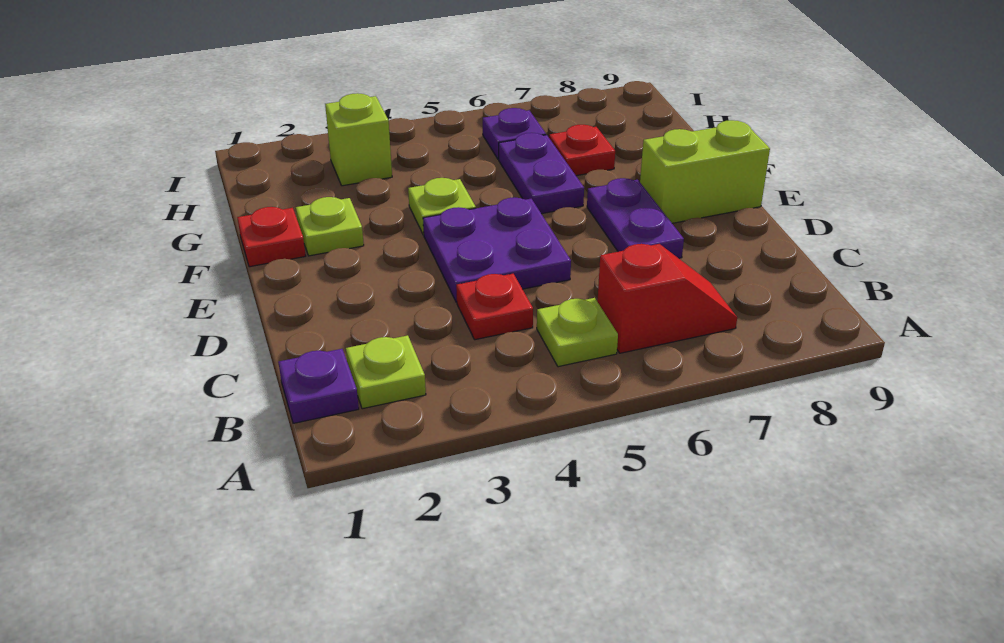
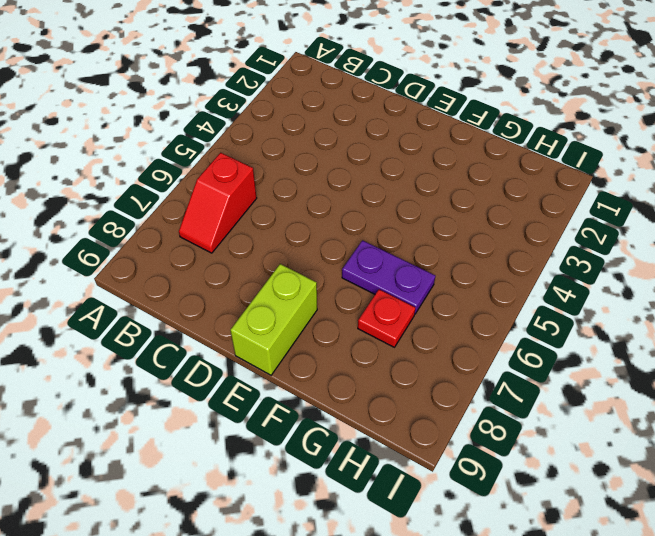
none -> purple 1x1 plate [279,349,359,423]
none -> lime 1x1 plate [346,335,426,409]
none -> lime 1x1 plate [537,298,618,367]

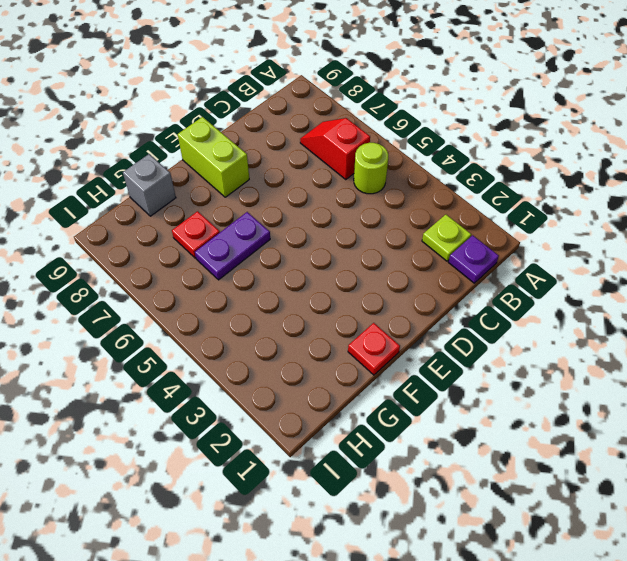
lime 1x1 round brick [354,143,388,194] -> lime 1x1 plate [537,298,618,367]
grey 1x1 brick [123,154,176,216] -> none
none -> red 1x1 plate [456,274,533,340]
none -> purple 2x2 plate [423,197,571,302]
none -> purple 1x2 plate [587,178,684,258]

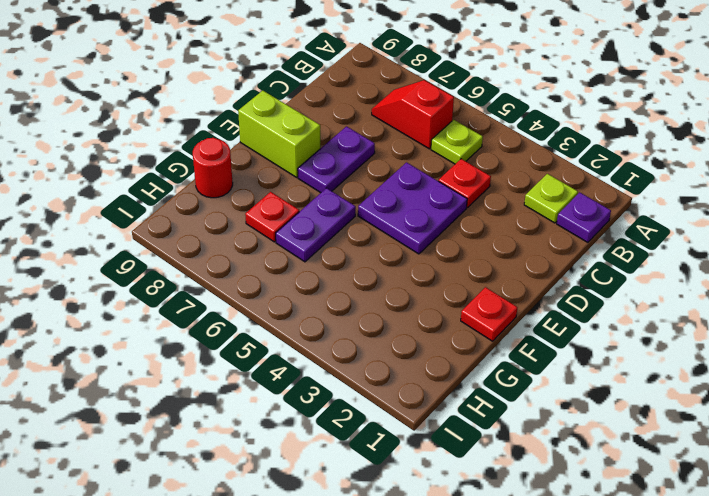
red 1x1 round brick [193,138,233,198] -> none
none -> lime 1x1 plate [296,197,364,256]
none -> lime 1x1 plate [408,178,476,235]
none -> lime 1x1 brick [325,93,392,186]

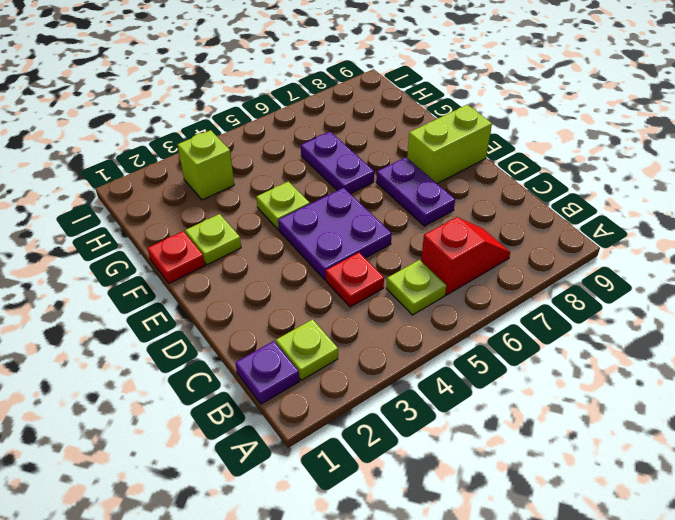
none -> red 1x1 plate [549,125,615,176]
none -> purple 1x1 plate [483,108,546,159]

